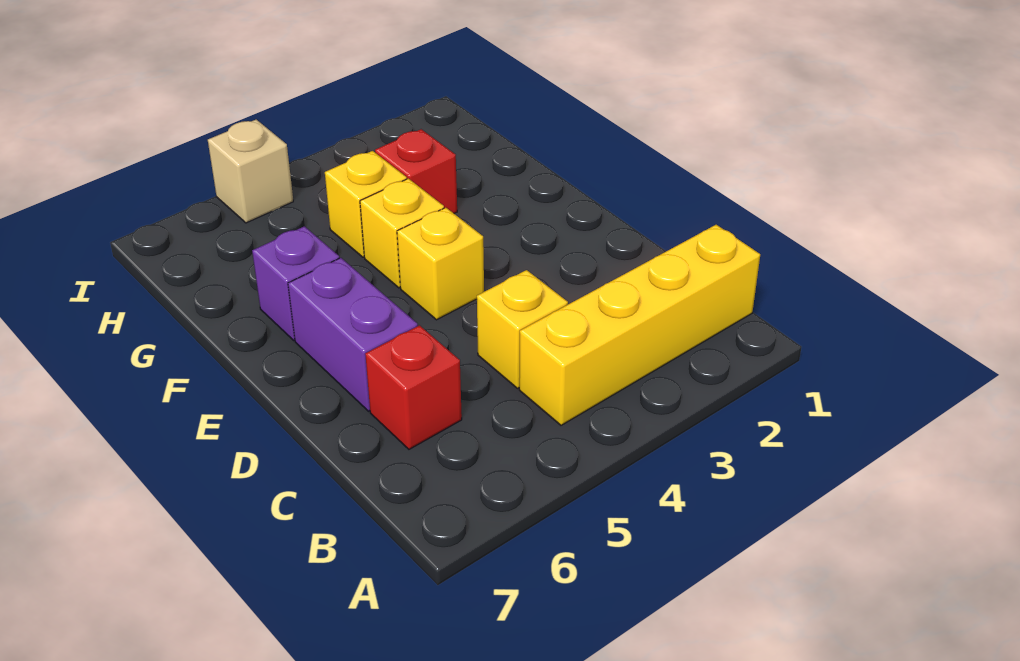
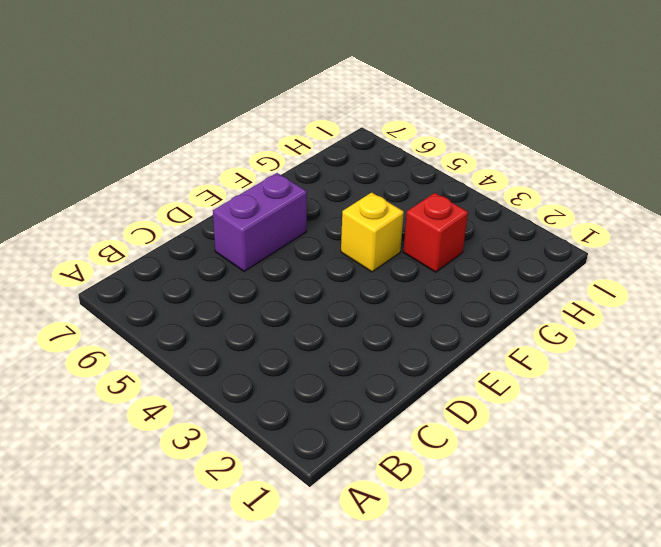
none -> yellow 1x4 brick [519,225,760,425]
none -> yellow 1x1 brick [477,270,568,388]

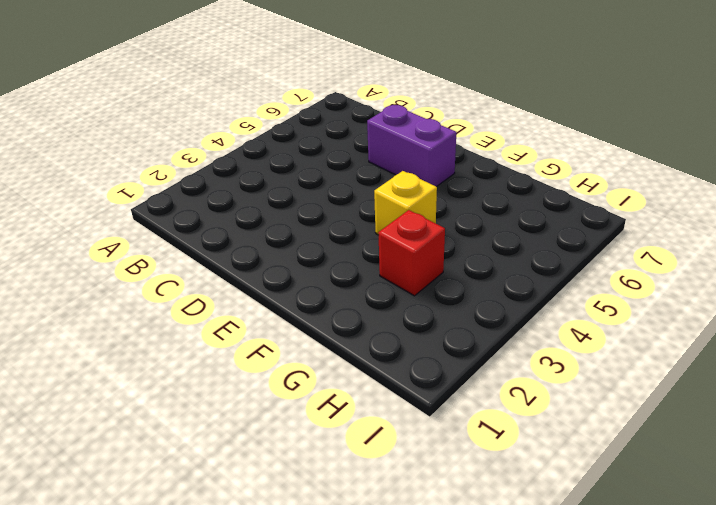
none -> yellow 1x4 brick [519,225,760,425]
none -> yellow 1x1 brick [477,270,568,388]

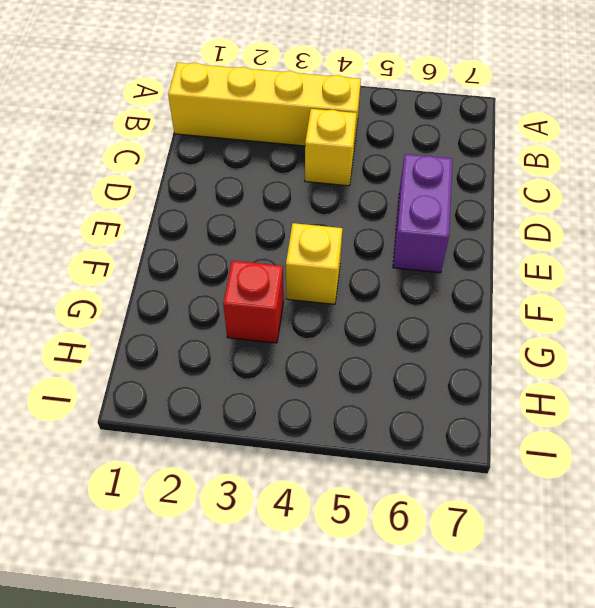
none -> red 1x1 brick [365,325,462,449]
none -> yellow 1x1 brick [397,208,484,320]

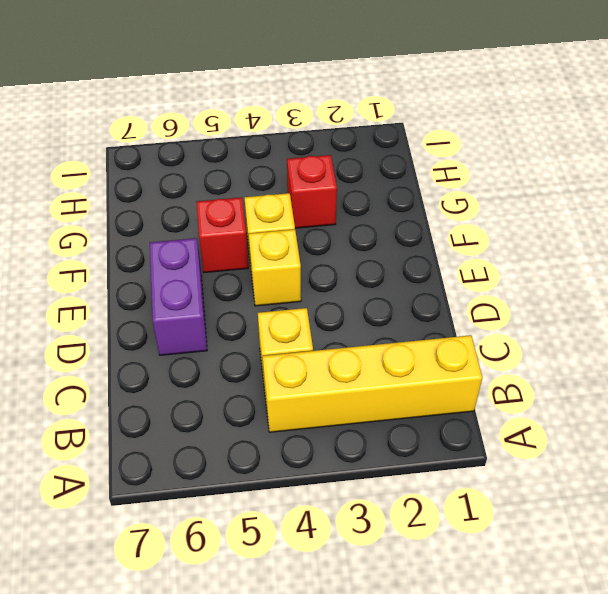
red 1x1 brick [197,197,248,273] -> red 1x1 brick moved to [365,325,462,449]
none -> purple 1x1 brick [252,226,339,340]
none -> yellow 1x1 brick [325,151,407,257]

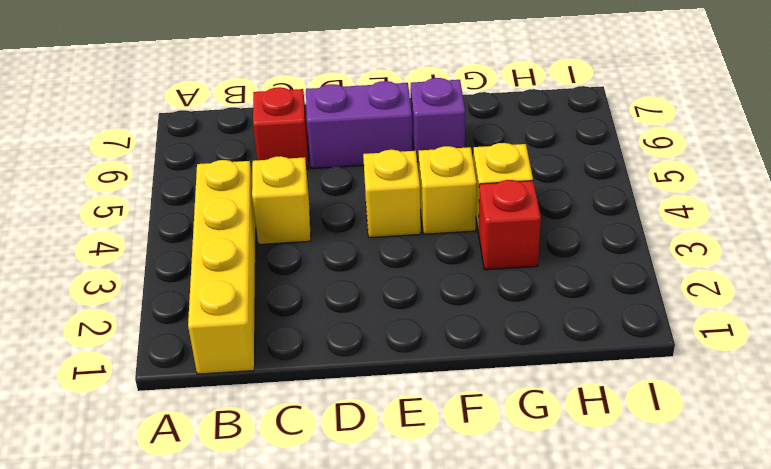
none -> tan 1x1 brick [208,120,293,223]

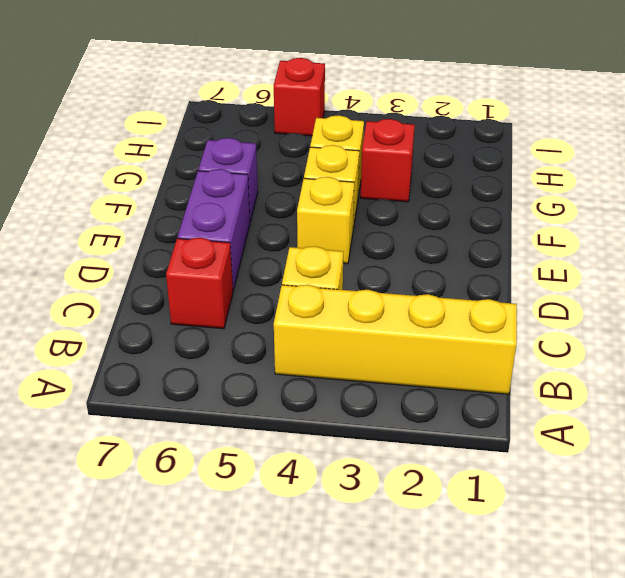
red 1x1 brick [274,58,325,136] -> tan 1x1 brick [208,120,293,223]

